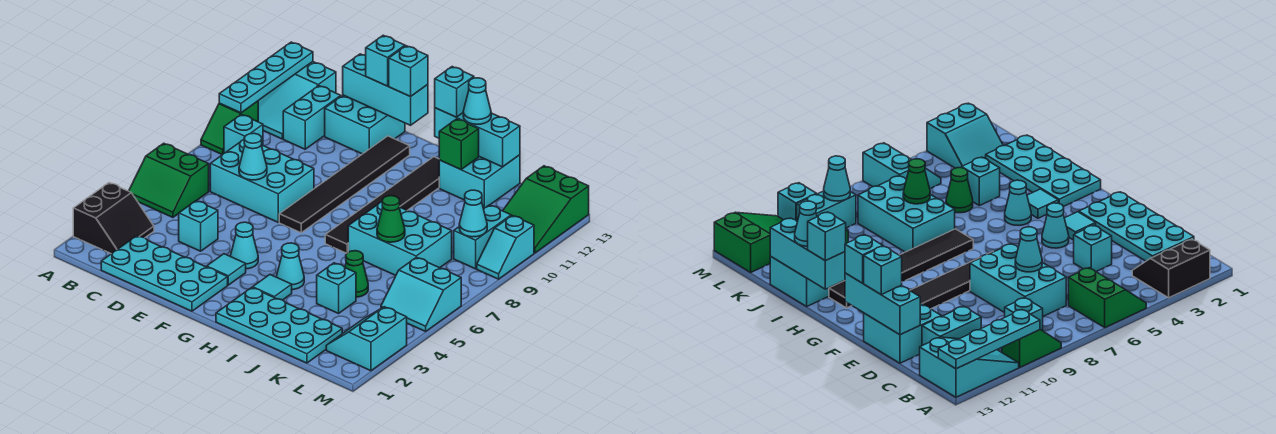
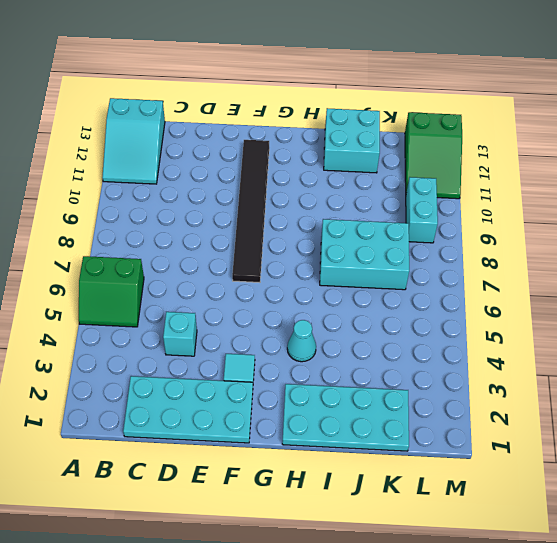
none -> black 2x2 slope [73,183,154,254]
none -> green 1x2 slope [201,101,258,155]
none -> cyan 1x1 brick [224,114,263,153]
none -> cyan 2x3 brick [210,140,314,222]

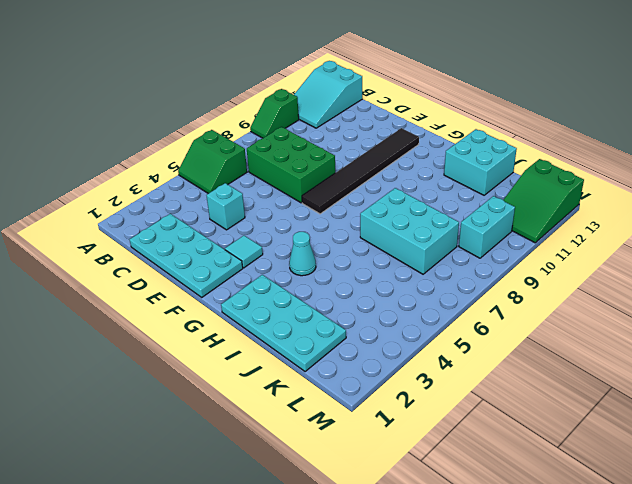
green 2x3 brick [247,127,335,203] -> cyan 2x3 brick [210,140,314,222]
none -> black 2x2 slope [73,183,154,254]
none -> cyan 1x1 brick [224,114,263,153]
none -> cyan 1x2 brick [283,86,341,149]
none -> cyan 2x2 brick [325,95,405,154]

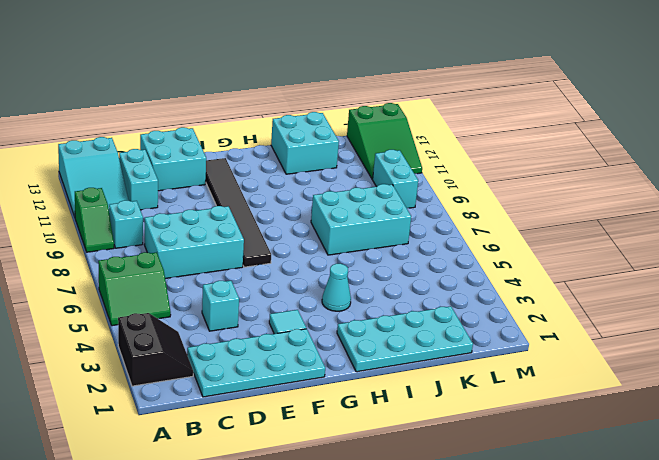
none -> cyan 1x1 cone [231,222,258,269]
none -> cyan 1x1 tile [253,275,292,300]
none -> black 1x6 tile [325,157,439,253]
none -> cyan 1x1 brick [317,263,356,313]

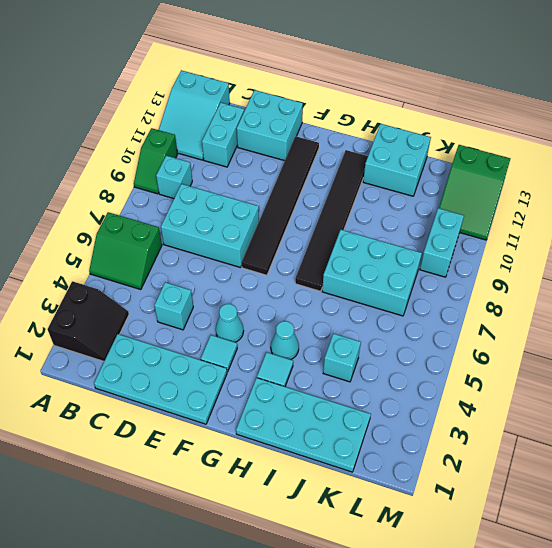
none -> green 1x1 cone [345,251,368,297]
none -> cyan 2x2 slope [326,307,407,371]
none -> cyan 2x2 slope [381,257,461,331]
none -> cyan 1x2 slope [477,215,534,279]

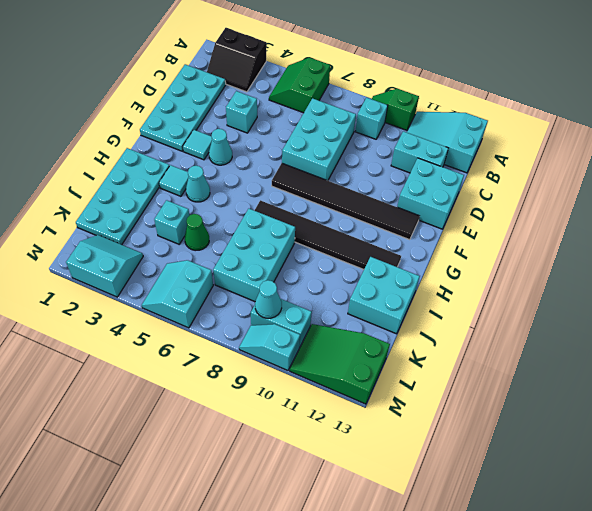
none -> cyan 1x4 plate [219,42,313,113]
none -> cyan 1x1 cone [239,133,267,180]
none -> cyan 1x3 brick [343,54,428,125]
none -> cyan 1x3 brick [435,108,520,167]

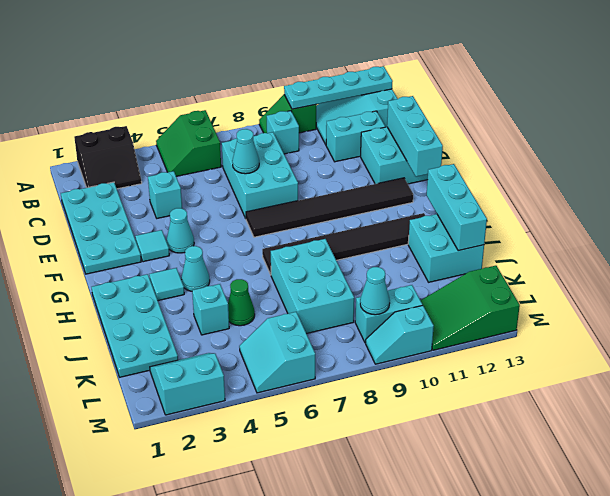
none -> green 1x1 brick [439,119,479,170]
none -> green 1x1 cone [377,196,405,242]
none -> cyan 1x1 brick [366,35,405,86]
none -> cyan 1x1 brick [389,46,428,97]

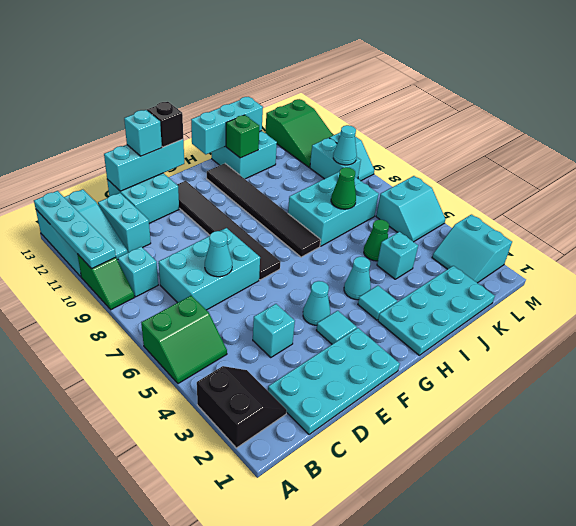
black 1x1 brick [147,102,183,147] -> cyan 1x1 brick [389,46,428,97]
none -> cyan 1x1 brick [435,67,474,117]
none -> cyan 1x1 cone [463,78,491,124]

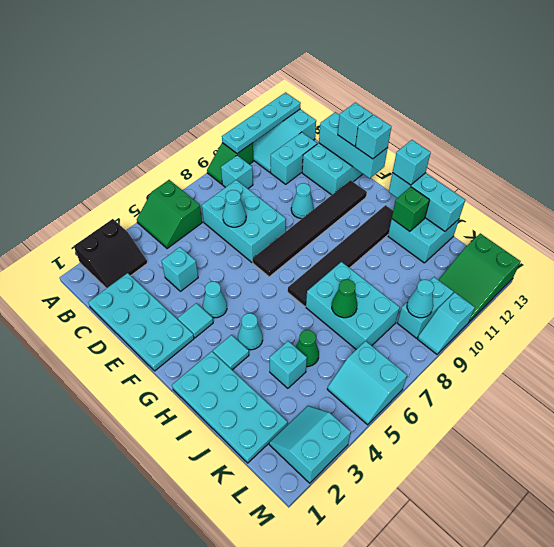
cyan 1x1 cone [291,183,314,219] -> cyan 1x1 cone moved to [463,78,491,124]

